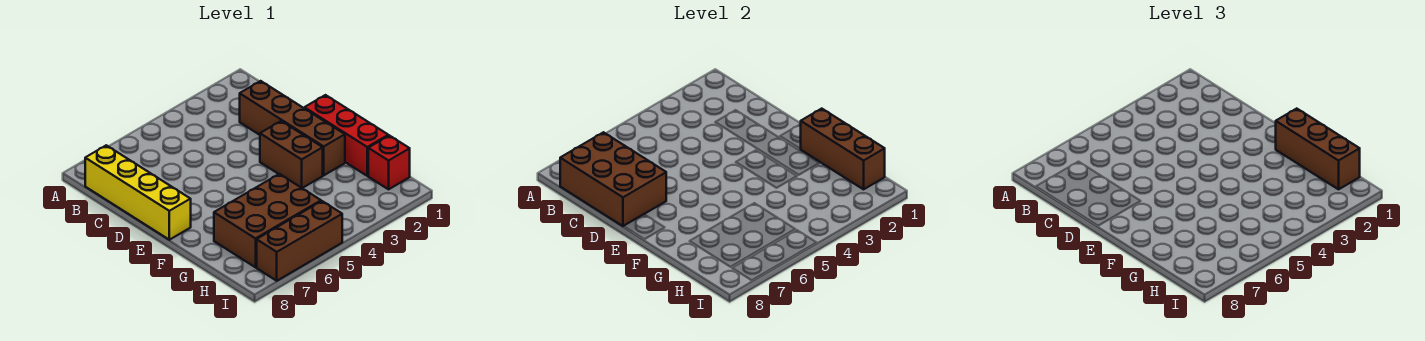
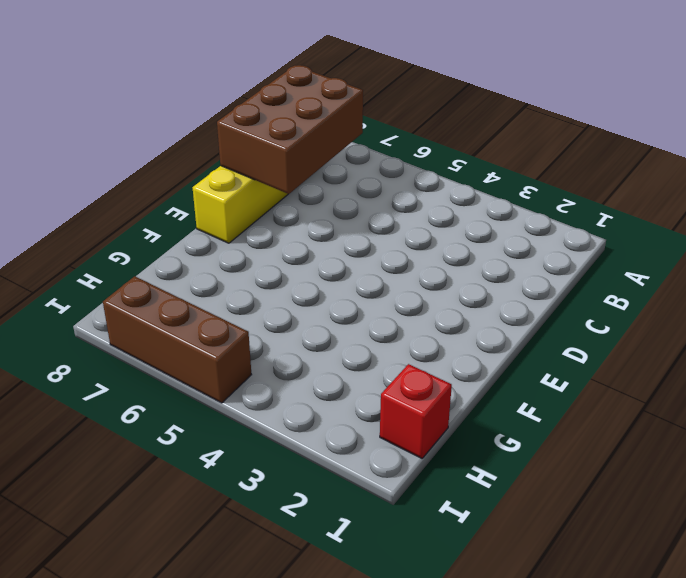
none -> brown 1x4 brick [240,81,345,175]
none -> red 1x3 brick [304,95,388,176]

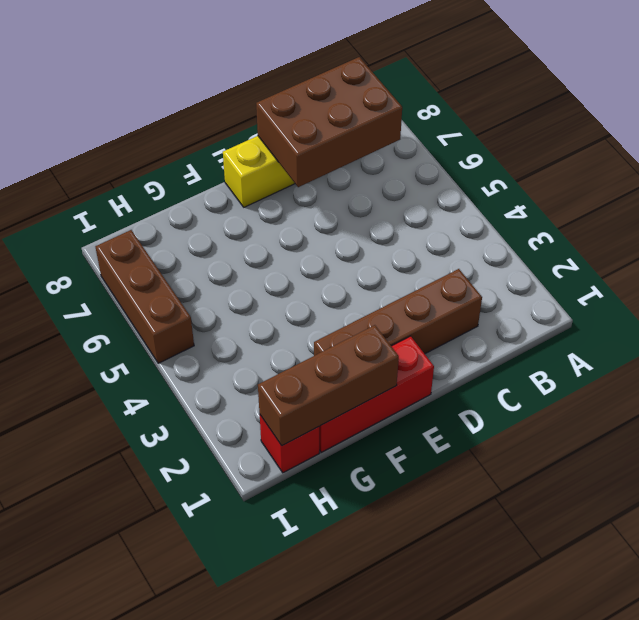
none -> brown 1x2 brick [260,121,323,188]
none -> brown 2x3 brick [214,174,321,267]

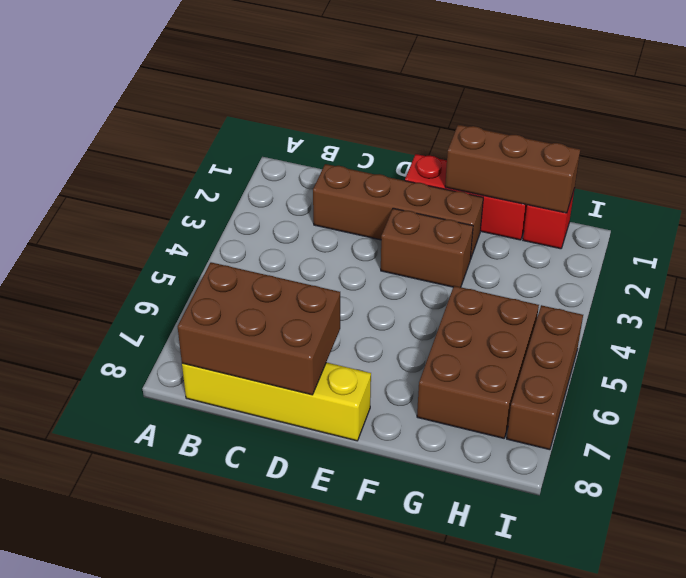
none -> brown 1x3 brick [1276,109,1360,189]

